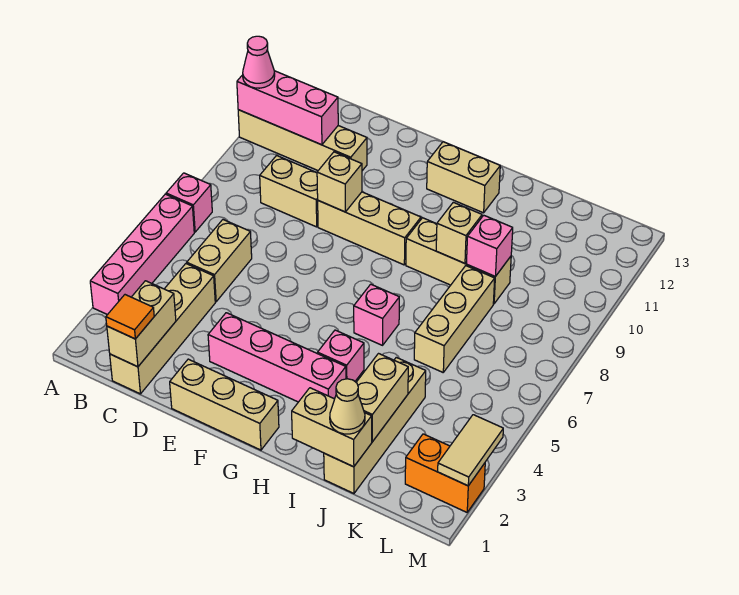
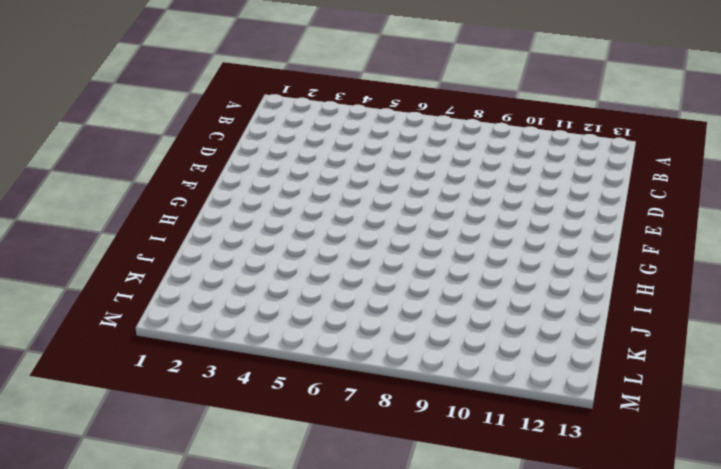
none -> pink 1x4 brick [90,194,194,315]
none -> pink 1x1 brick [166,173,212,232]
none -> tan 1x4 brick [238,110,367,171]

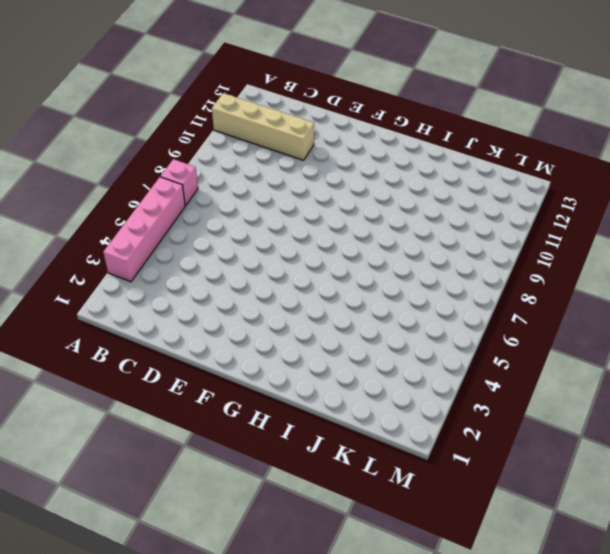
none -> tan 1x4 brick [110,264,215,394]
none -> tan 1x2 brick [187,220,252,302]
none -> tan 1x2 brick [260,156,318,227]

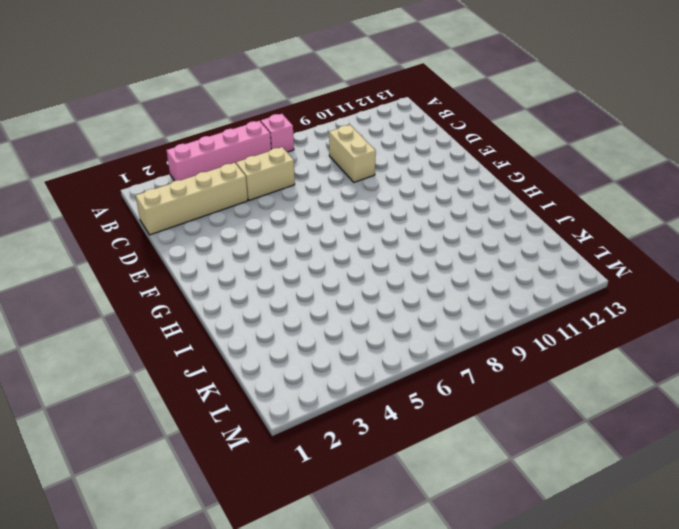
none -> tan 1x4 brick [238,110,367,171]
none -> tan 1x3 brick [170,359,279,450]
none -> pink 1x4 brick [208,313,346,402]

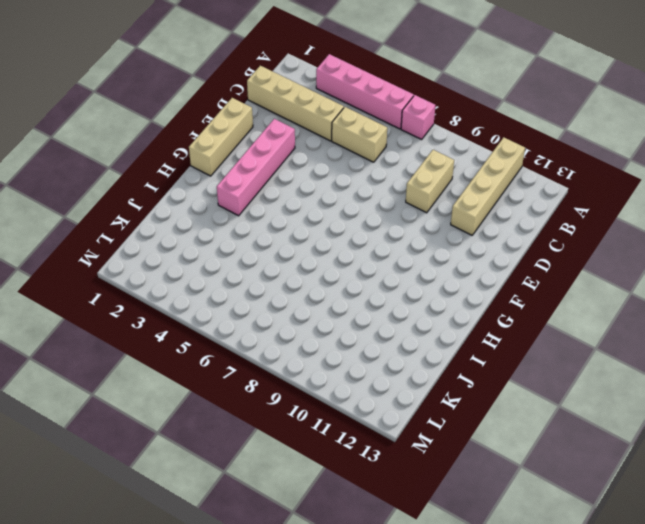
none -> tan 1x3 brick [318,192,421,265]
none -> tan 1x2 brick [427,142,500,213]
none -> pink 1x1 brick [318,330,364,381]

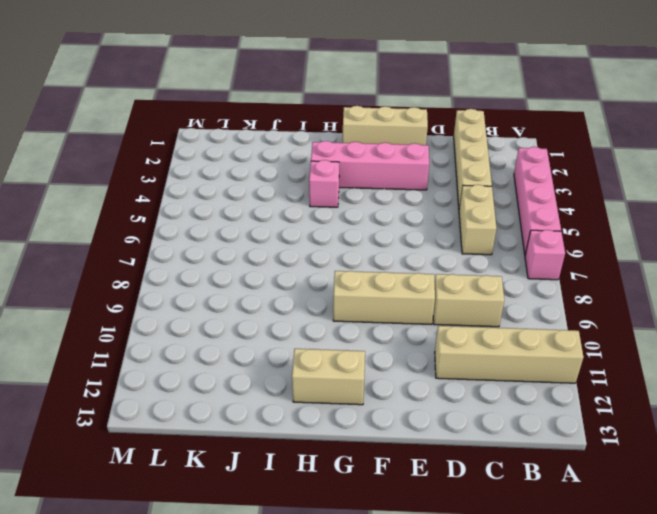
none -> pink 1x1 brick [354,284,399,345]
none -> tan 1x3 brick [406,218,511,304]
none -> tan 1x4 brick [324,357,426,493]

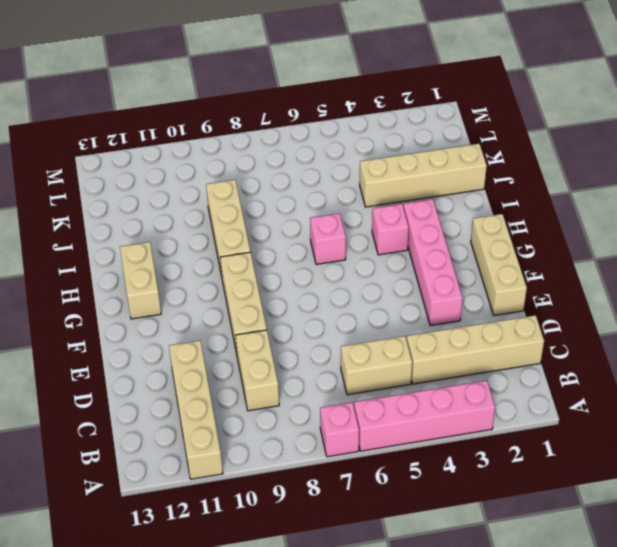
none -> tan 1x3 brick [414,266,495,372]
none -> orange 1x2 brick [405,434,485,512]
none -> pink 1x3 brick [237,71,338,145]

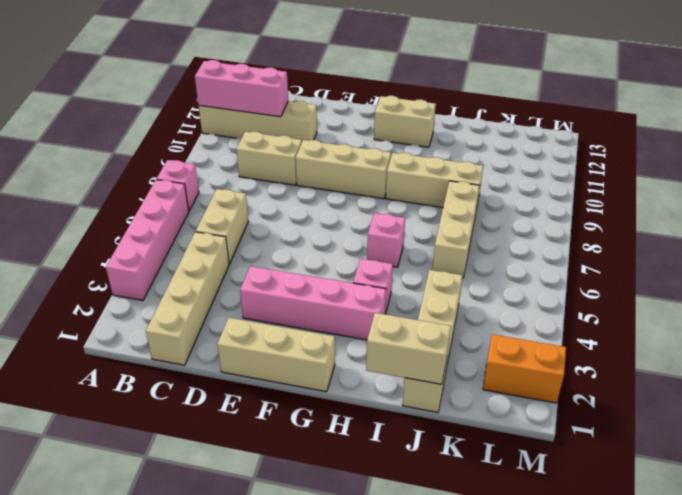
none -> tan 1x2 brick [107,281,176,367]
none -> tan 1x1 brick [317,152,362,212]
none -> tan 1x1 brick [436,202,482,263]

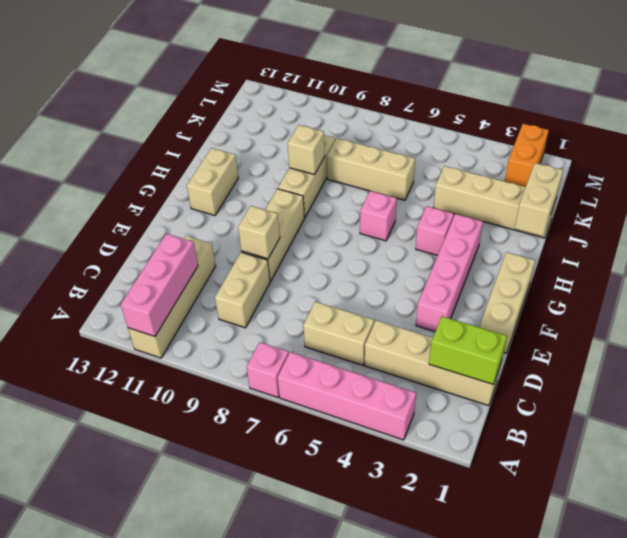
lime 1x2 brick [429,316,507,385] -> tan 1x2 brick [107,281,176,367]
none -> tan 1x2 brick [356,354,408,442]
none -> pink 1x1 brick [466,215,513,276]
none -> tan 1x2 tile [438,415,503,486]

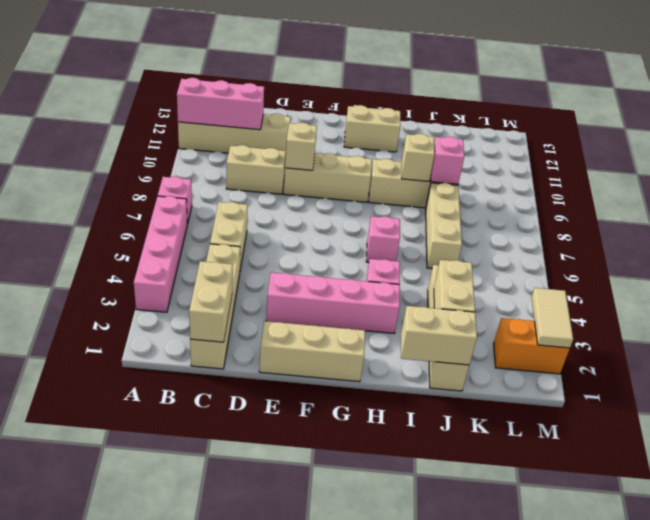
none -> pink 1x1 cone [243,36,275,88]
none -> orange 1x1 tile [106,295,154,339]
none -> tan 1x1 cone [330,379,365,434]

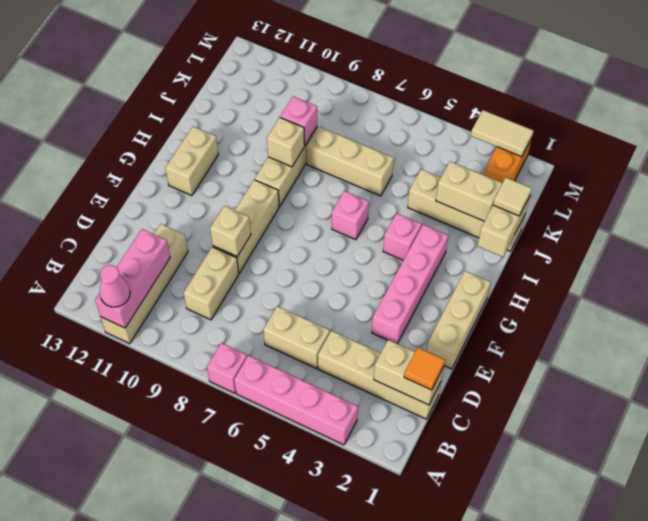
tan 1x1 tile [493,178,532,216] -> tan 1x1 cone [330,379,365,434]

